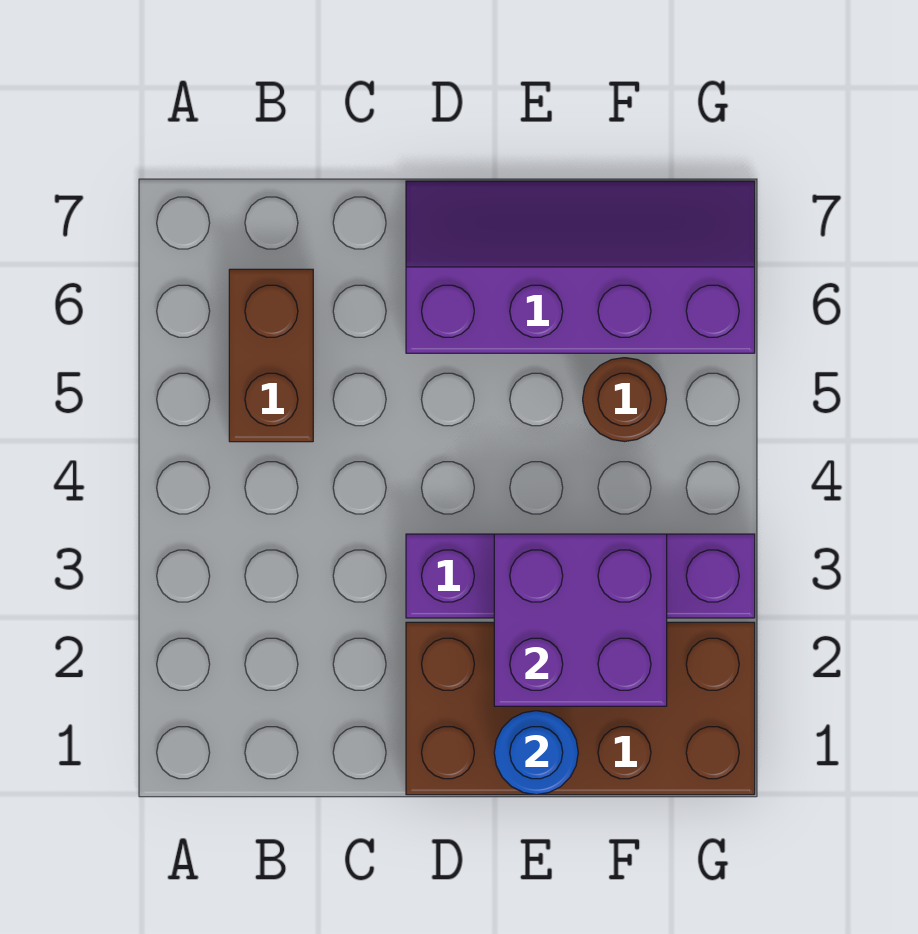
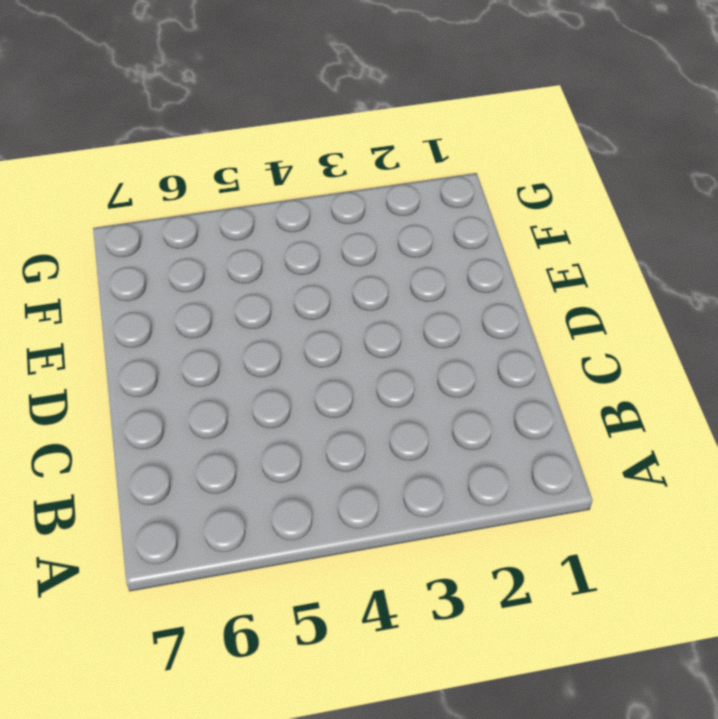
none -> brown 1x2 brick [229,269,313,442]
none -> brown 2x4 brick [406,622,755,795]

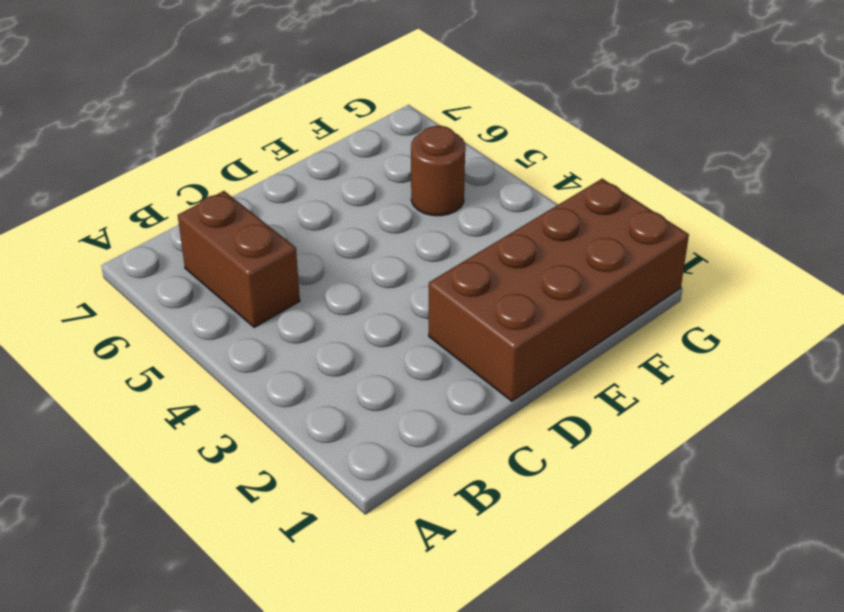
none -> purple 1x4 brick [406,534,755,618]
none -> purple 2x4 slope [406,181,755,353]

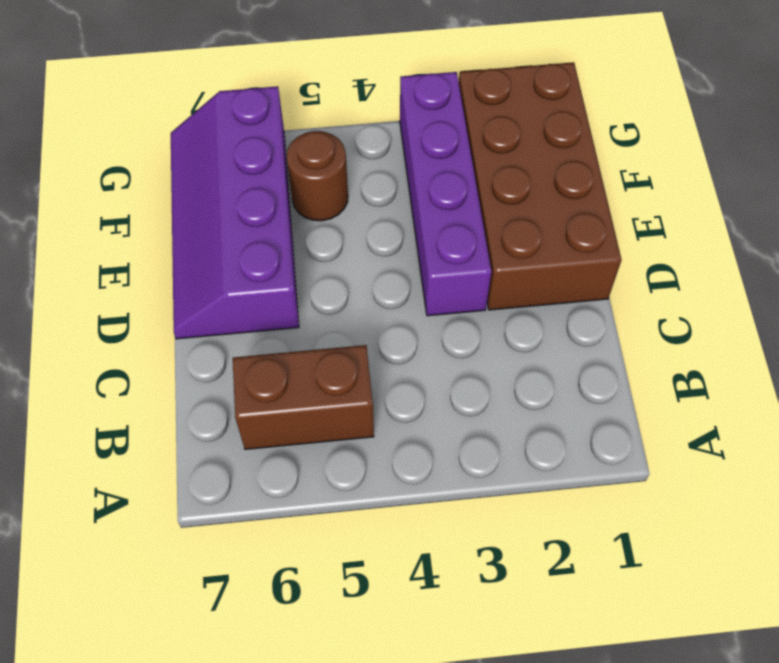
none -> blue 1x1 round brick [494,711,578,795]
none -> purple 2x2 brick [494,534,667,706]

